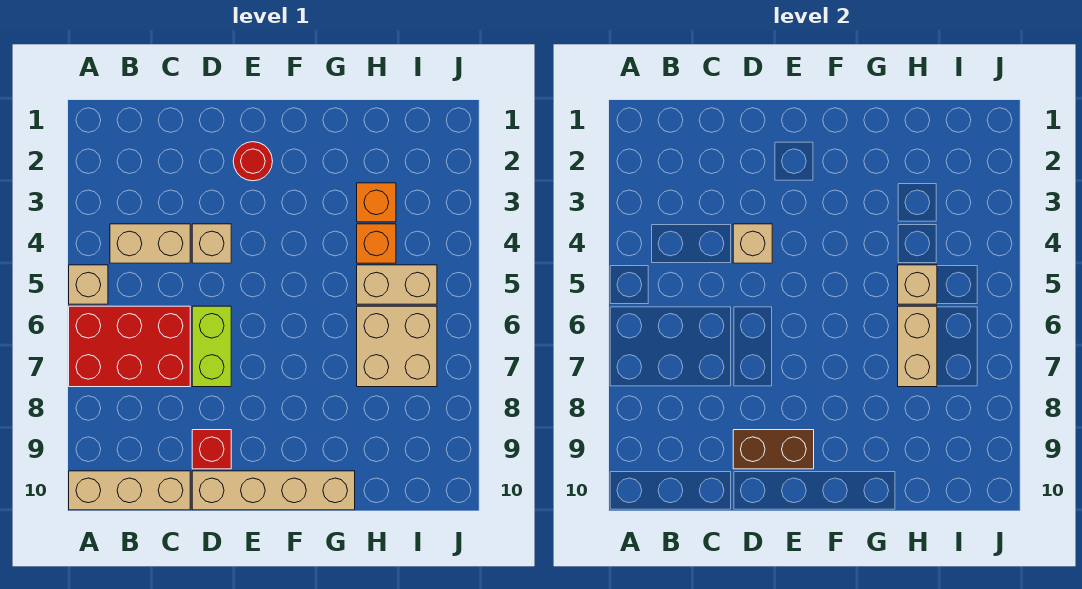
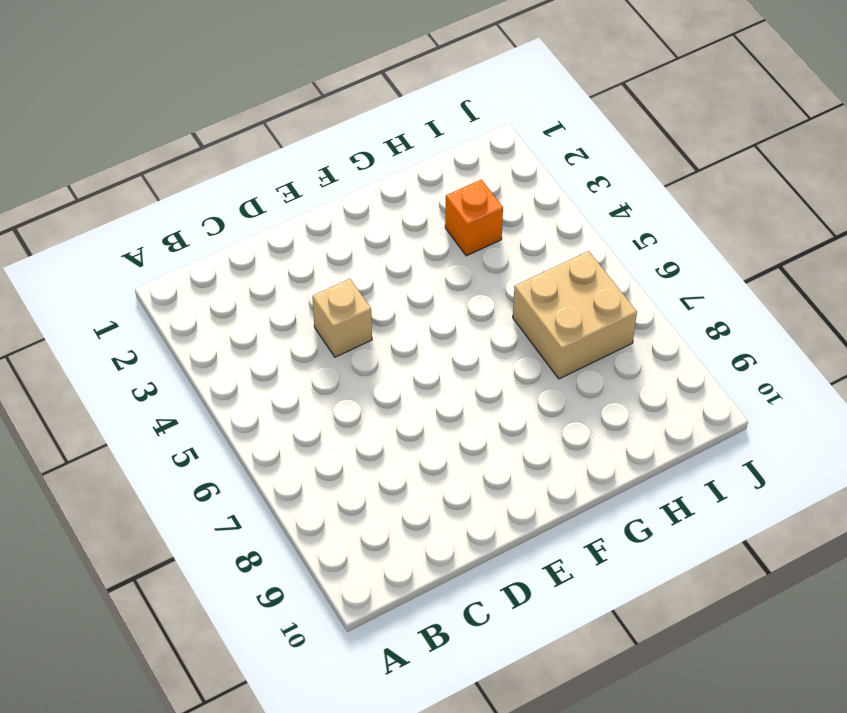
none -> tan 1x1 brick [69,265,108,304]
none -> red 2x3 brick [69,306,190,387]
none -> tan 1x3 brick [69,471,190,510]

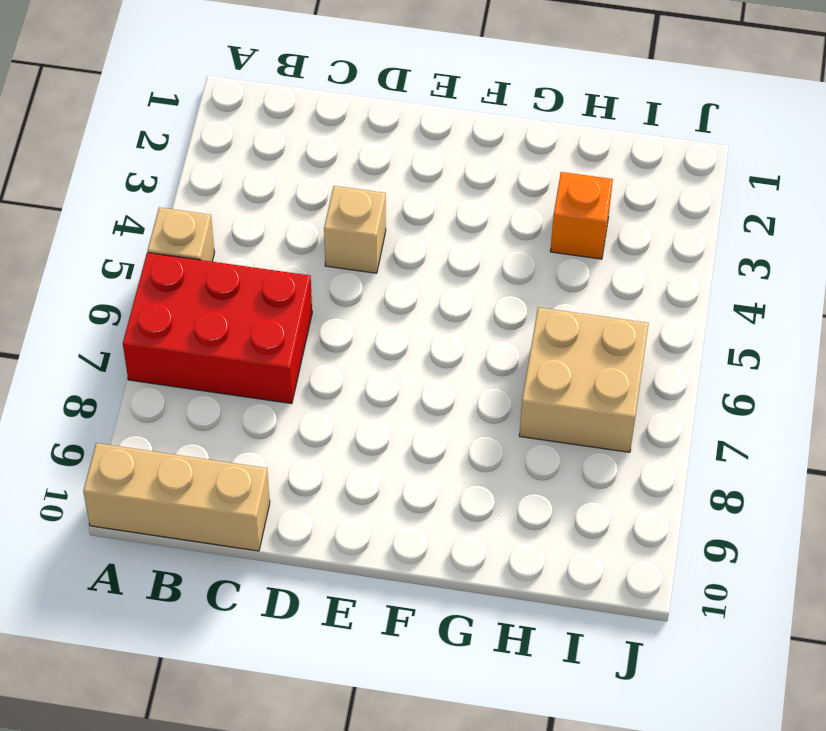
none -> tan 1x2 brick [110,224,190,263]
none -> lime 1x2 brick [192,306,231,387]
none -> red 1x1 brick [192,430,231,469]

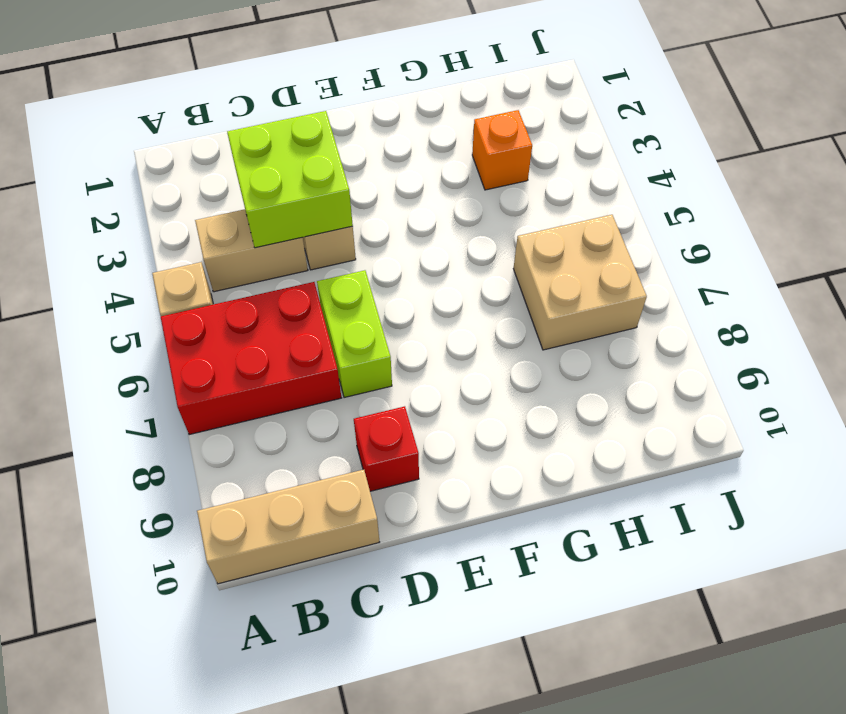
lime 2x2 brick [227,111,353,248] -> tan 1x1 brick [733,224,772,263]
none -> tan 1x4 brick [192,471,355,510]
none -> red 1x1 round brick [233,142,273,181]
none -> orange 1x1 brick [357,224,396,263]

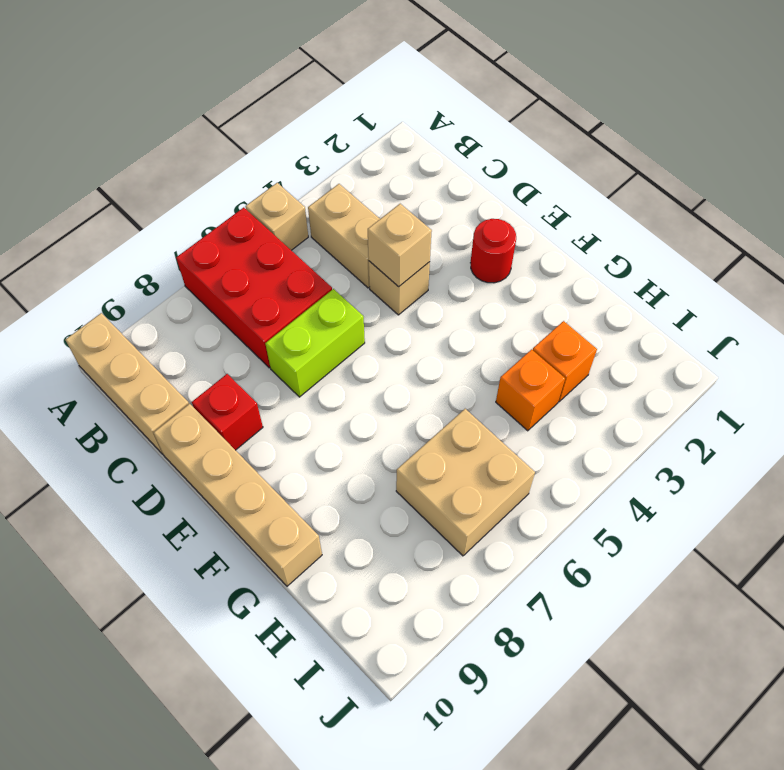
none -> tan 1x2 brick [357,265,437,304]
none -> brown 1x2 brick [733,430,814,469]
none -> tan 1x1 brick [898,265,937,304]

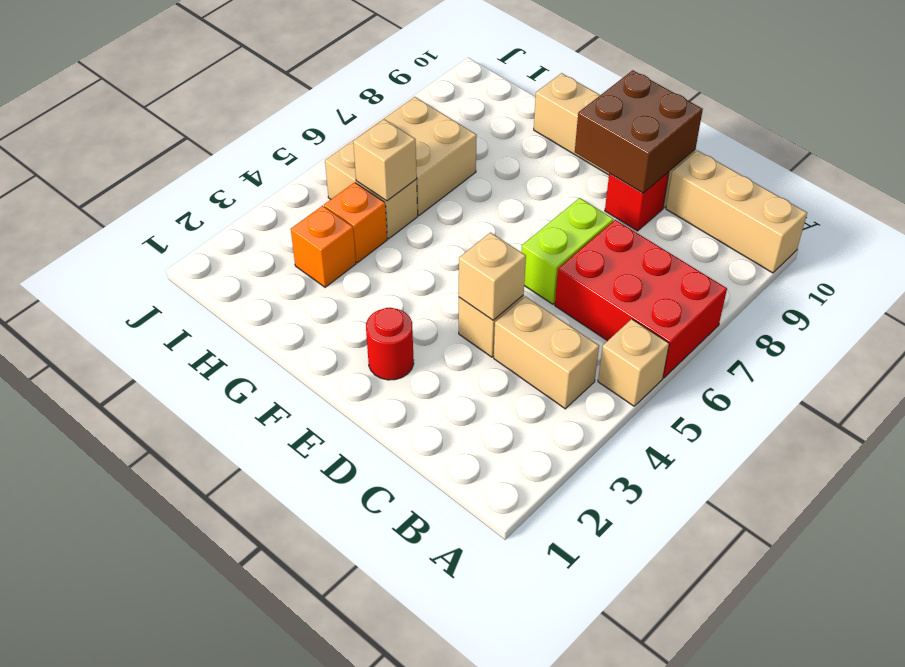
brown 2x2 brick [575,70,703,193] -> brown 1x2 brick [733,430,814,469]
none -> tan 1x2 brick [898,306,937,387]

